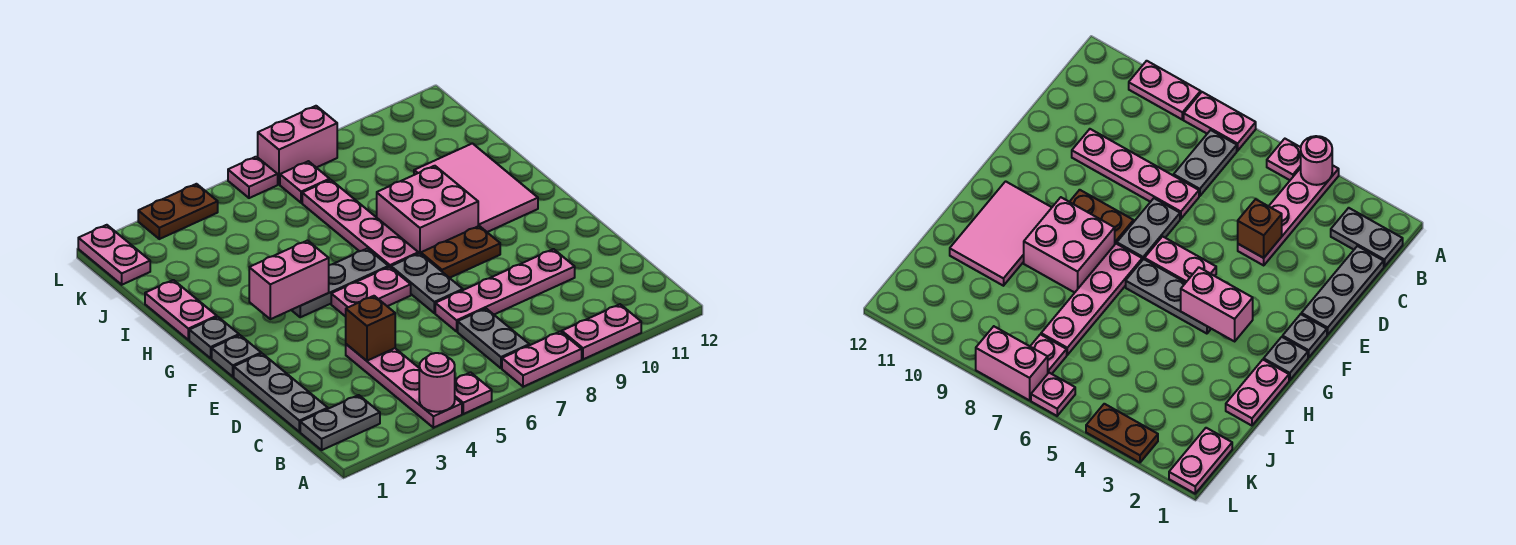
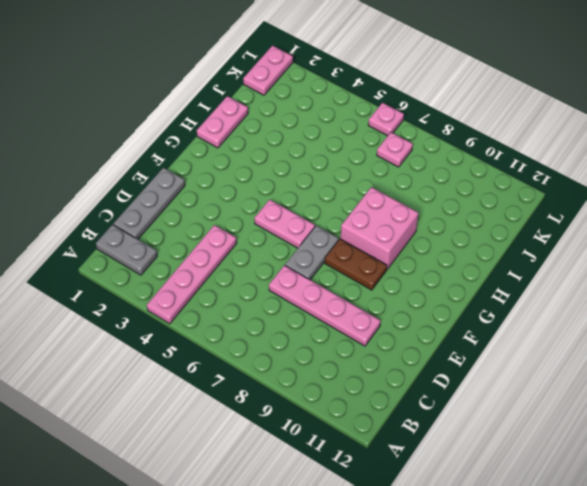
none -> pink 1x1 plate [455,372,492,414]
none -> pink 1x2 plate [502,331,582,387]
none -> pink 1x2 plate [562,304,641,359]

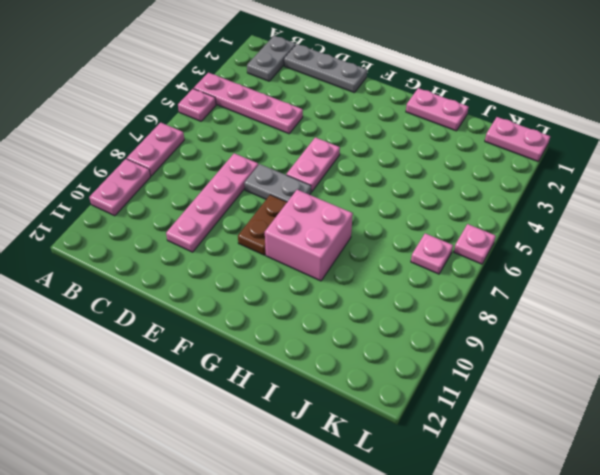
none -> grey 1x2 plate [458,309,529,368]
none -> grey 1x1 plate [212,335,261,377]
none -> grey 1x1 plate [189,317,239,358]

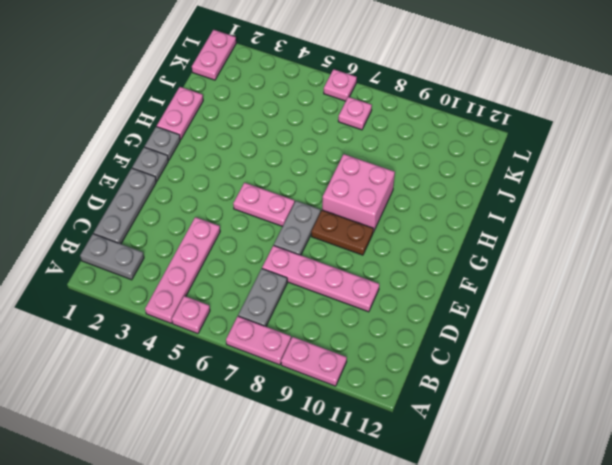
none -> grey 1x3 plate [292,248,389,317]
none -> pink 1x4 plate [302,180,418,268]
none -> pink 2x3 tile [414,143,538,232]

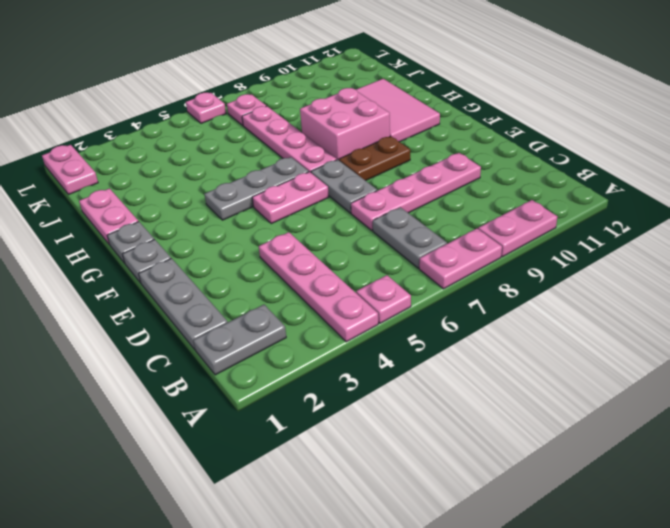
none -> brown 1x2 plate [138,184,218,239]
none -> pink 1x2 brick [258,106,337,184]
none -> pink 1x1 round brick [419,353,455,412]

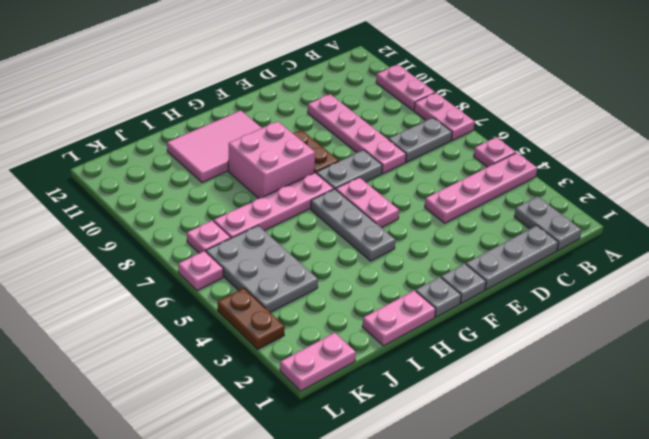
grey 2x3 plate [206,226,318,313] -> none
none -> pink 1x2 brick [258,106,337,184]
none -> pink 1x1 round brick [419,353,455,412]
none -> brown 1x1 brick [346,296,395,361]

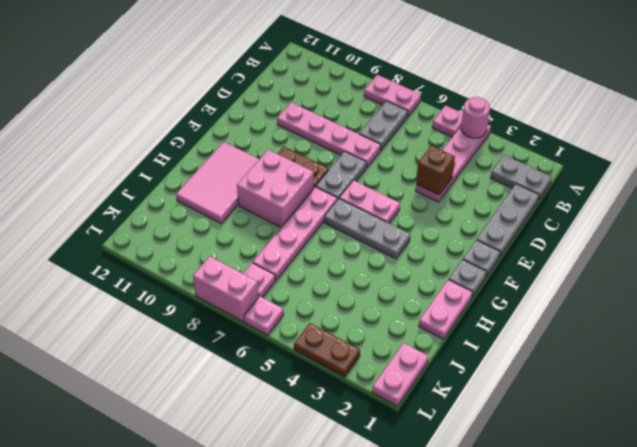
none -> pink 1x2 plate [562,304,641,359]
none -> pink 1x2 brick [249,241,329,319]

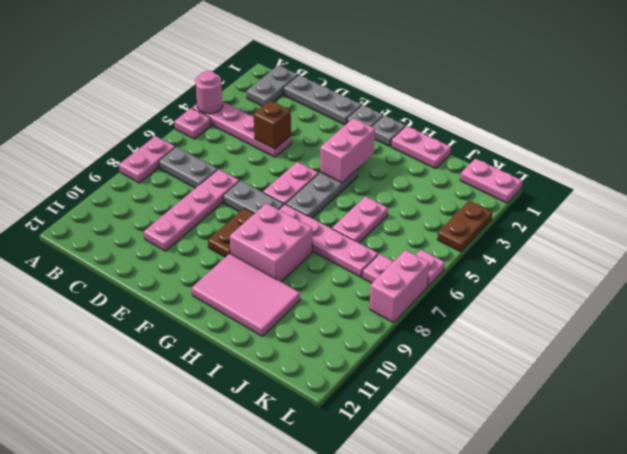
pink 1x2 plate [332,197,388,243] -> pink 1x2 plate moved to [562,304,641,359]

